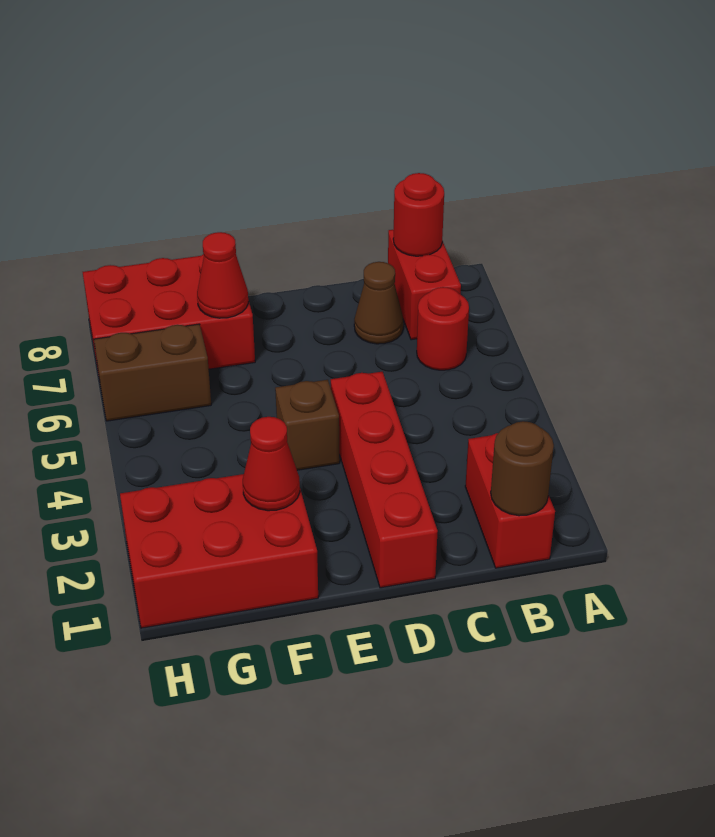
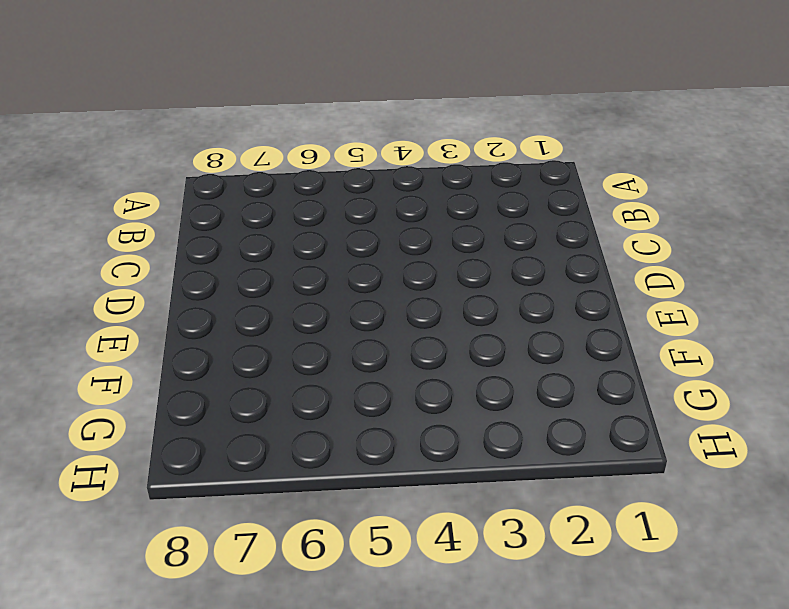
none -> red 1x2 brick [465,433,555,568]
none -> red 1x1 round brick [417,287,469,370]
none -> red 1x2 brick [388,230,461,340]

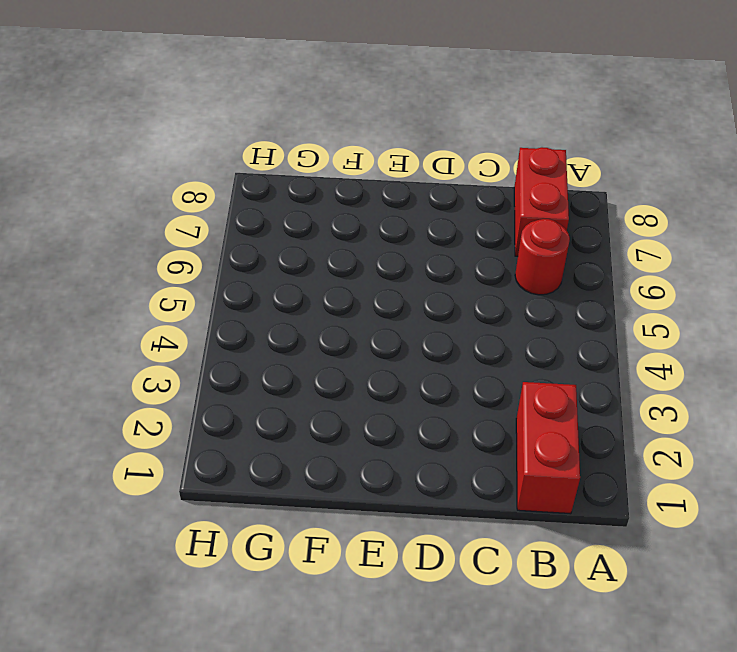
none -> brown 1x1 cone [354,262,403,344]
none -> red 1x4 brick [331,372,438,588]
none -> brown 1x1 brick [275,380,340,470]

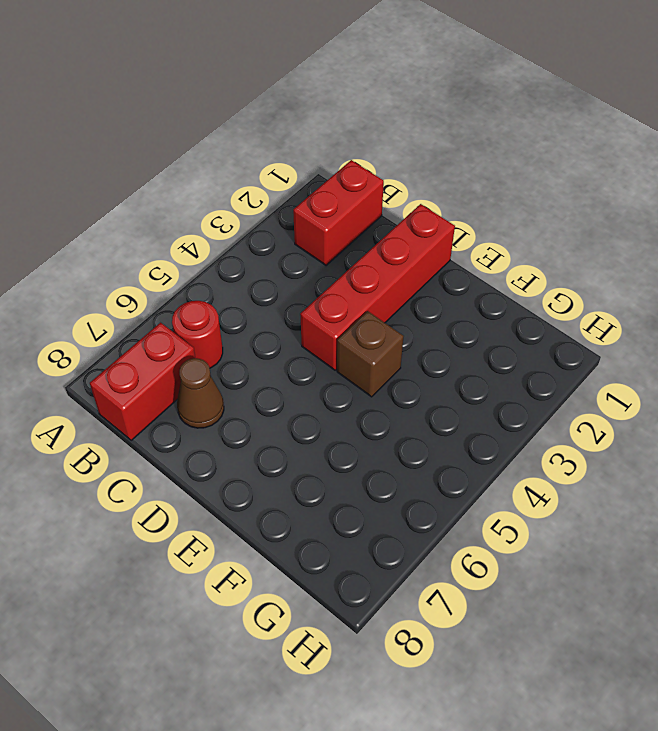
none -> red 2x3 brick [120,474,318,628]
none -> red 2x3 brick [83,254,255,374]
none -> brown 1x2 brick [94,324,211,421]

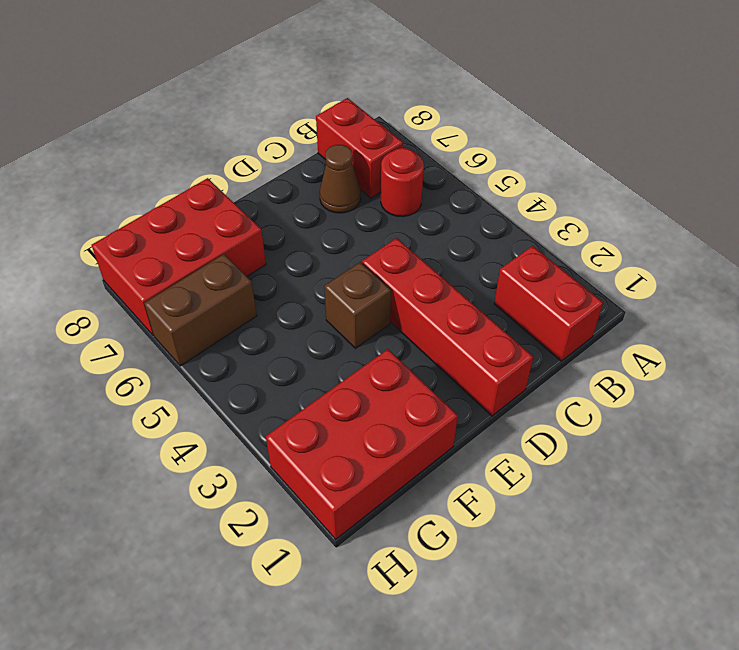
none -> brown 1x1 round brick [491,421,554,516]
none -> red 1x1 round brick [393,173,444,256]
none -> red 1x1 cone [243,417,300,511]

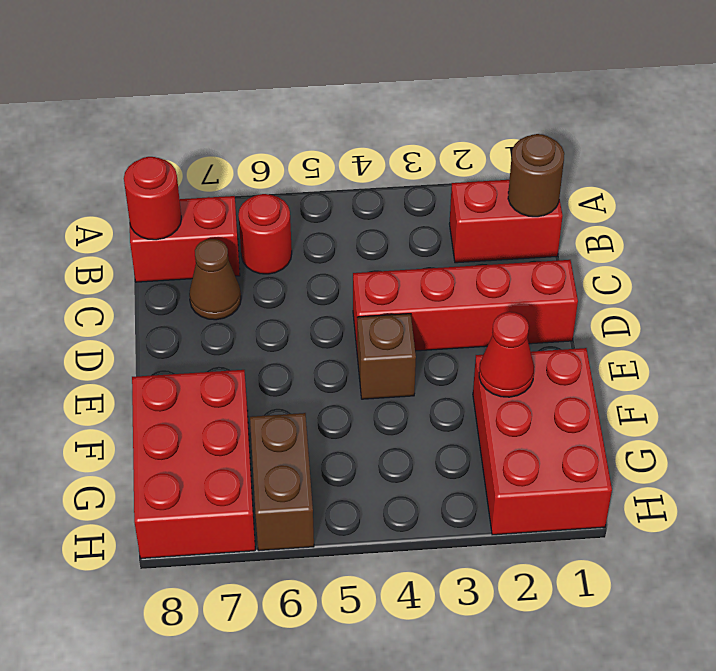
none -> red 1x1 cone [197,232,248,318]

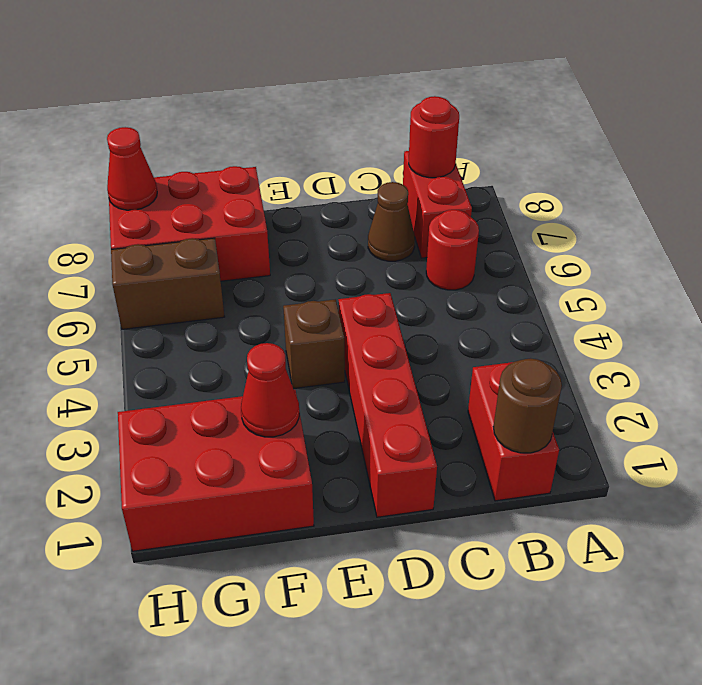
red 1x1 cone [107,127,157,210] -> red 1x1 cone moved to [197,232,248,318]

